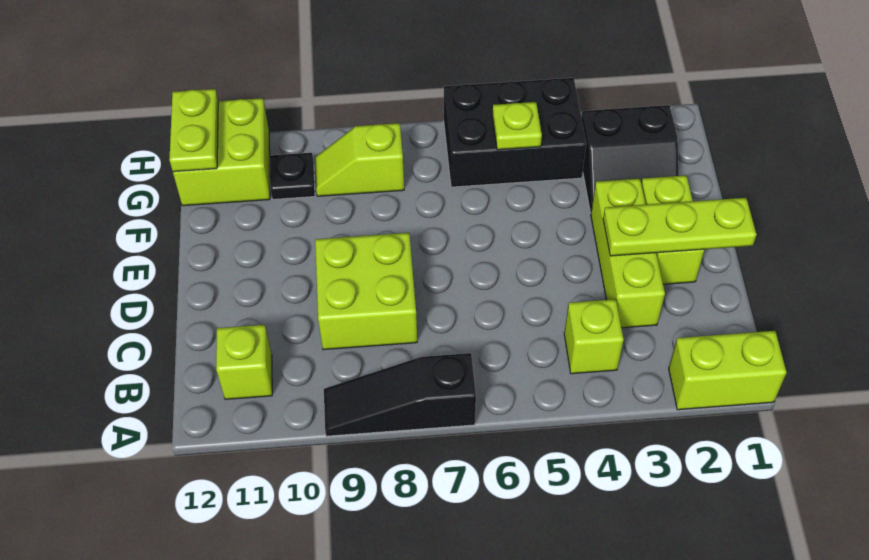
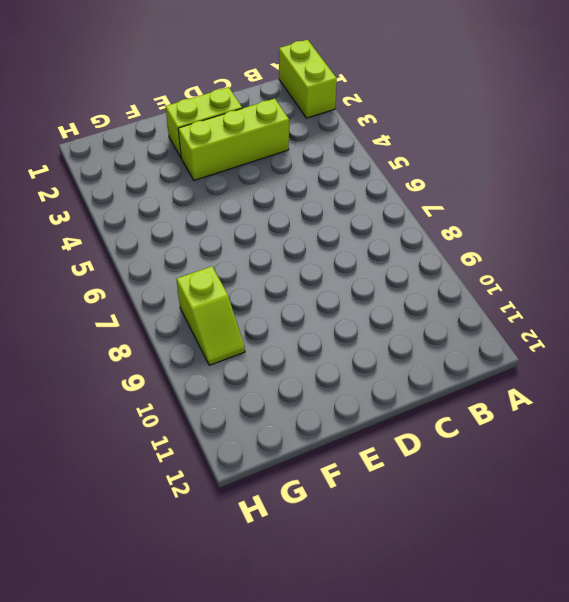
none -> black 1x3 slope [324,353,476,436]
none -> lime 1x1 brick [564,299,624,374]
none -> lime 1x1 brick [216,325,272,399]

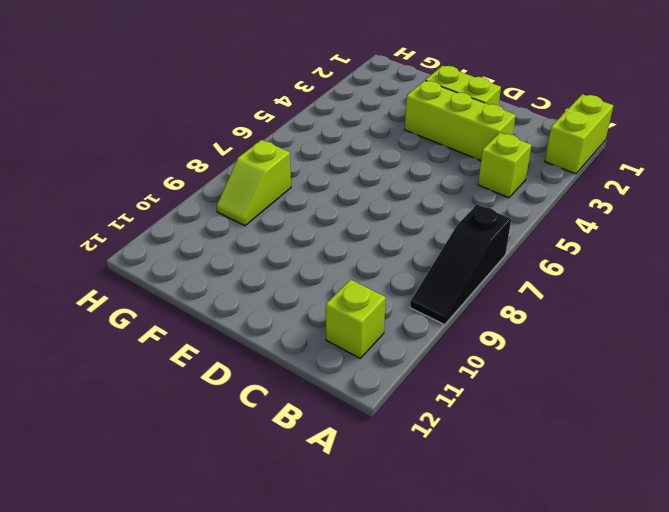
none -> lime 2x2 brick [315,233,417,350]
none -> black 2x2 slope [581,105,679,213]
none -> black 2x3 brick [444,78,586,187]

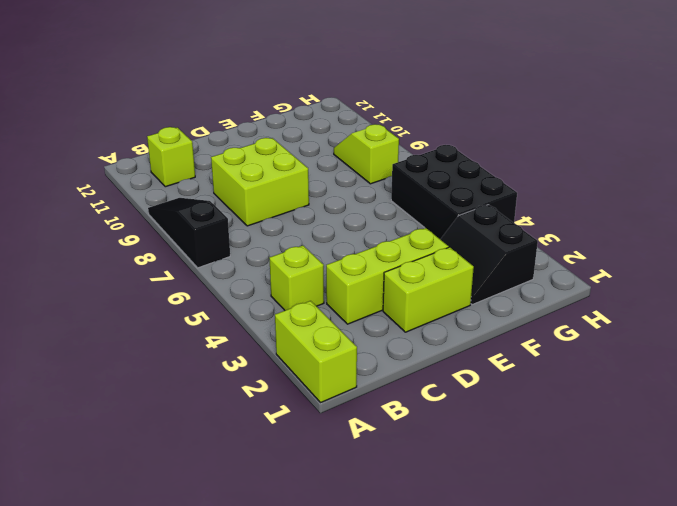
none -> black 1x1 plate [270,153,315,199]
none -> lime 2x2 brick [173,98,270,206]
none -> lime 1x3 plate [603,198,756,256]

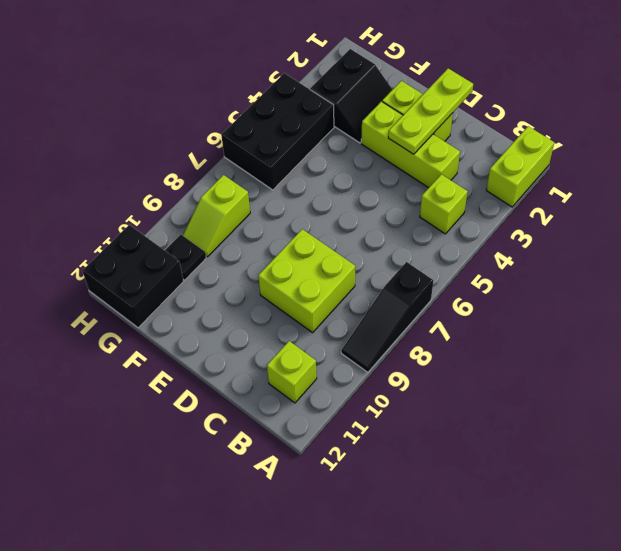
black 2x2 brick [82,225,184,328] -> lime 2x2 brick [173,98,270,206]
none -> lime 1x1 plate [493,102,542,150]
none -> lime 1x2 plate [169,89,218,172]

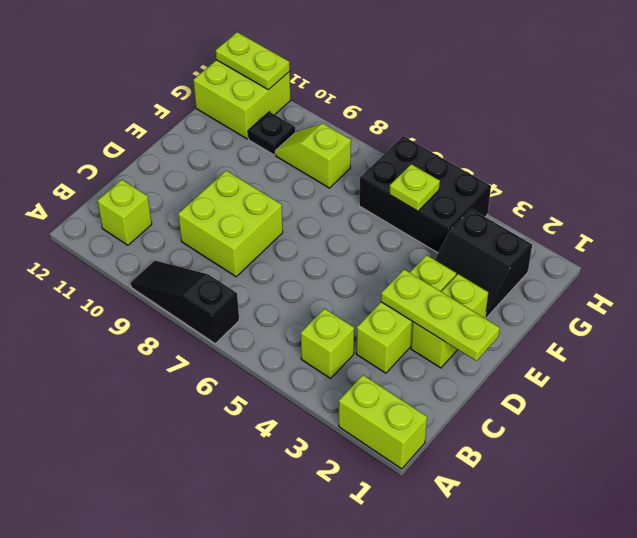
lime 1x2 plate [216,32,290,90] -> lime 1x2 plate turned to [169,89,218,172]

